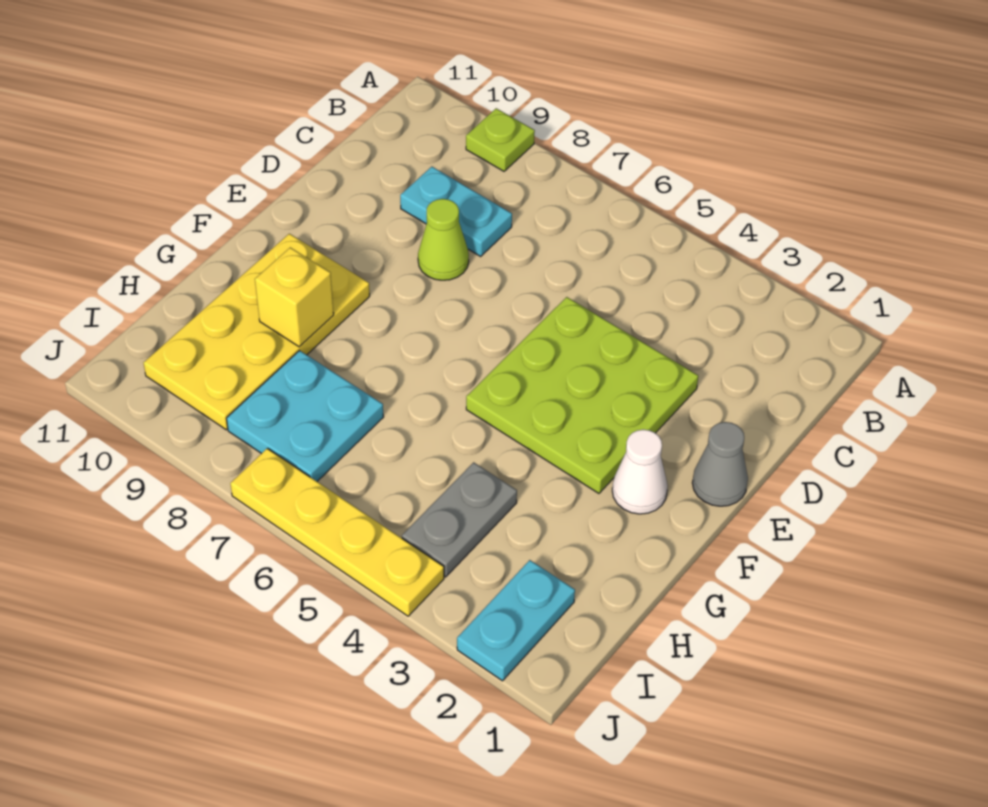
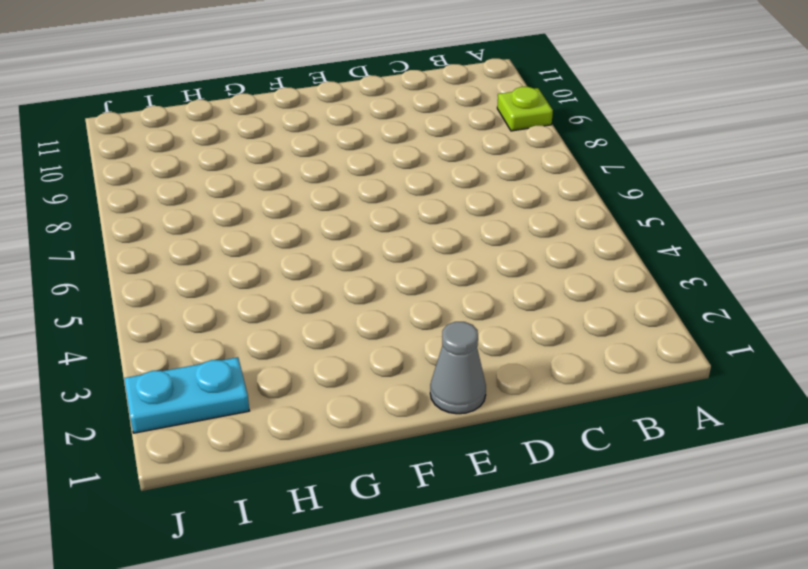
none -> cyan 1x2 plate [400,167,512,256]
none -> lime 3x3 plate [466,297,698,493]
none -> lime 1x1 cone [418,199,469,280]

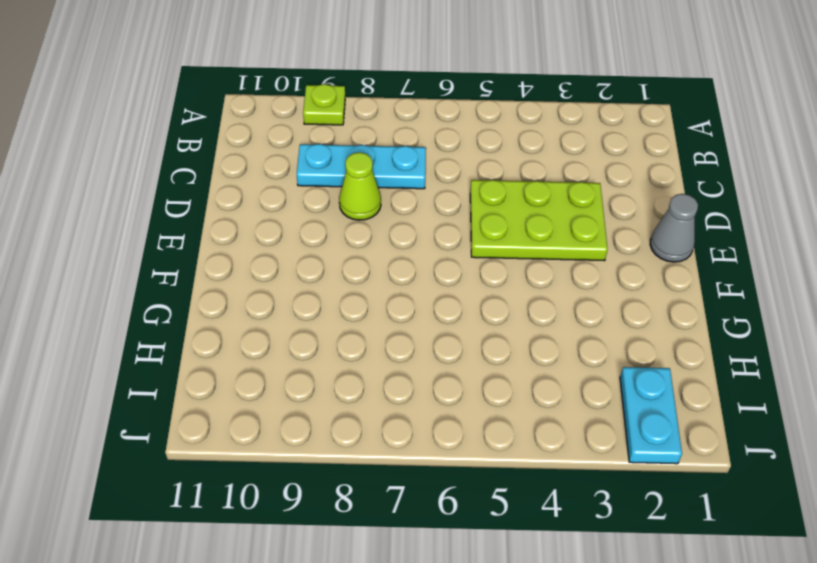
cyan 1x3 plate [297,144,426,189] -> cyan 1x2 plate [400,167,512,256]
lime 2x3 plate [470,180,608,261] -> lime 3x3 plate [466,297,698,493]
none -> white 1x1 cone [612,430,668,514]
none -> yellow 2x4 plate [143,234,370,430]
none -> grey 1x2 plate [402,462,517,577]

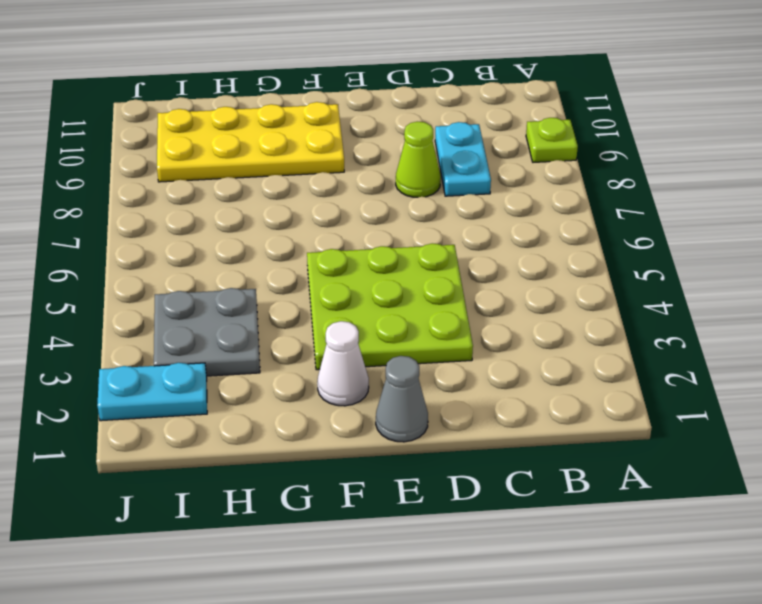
grey 2x2 plate [154,288,260,376] -> grey 1x2 plate [402,462,517,577]
none -> cyan 2x2 plate [226,351,384,481]
none -> yellow 1x4 plate [230,448,444,616]
none -> yellow 1x1 brick [255,248,334,347]

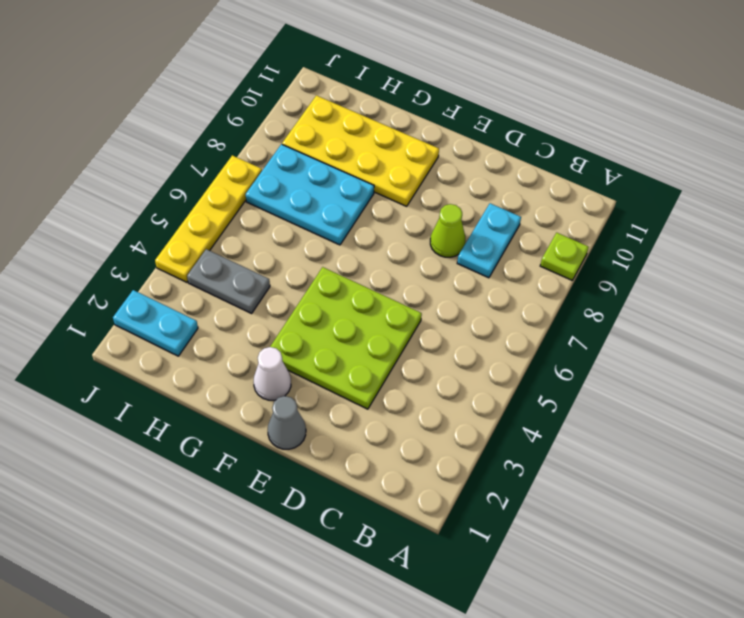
cyan 2x3 plate [246,144,374,245] -> cyan 2x2 plate [226,351,384,481]
none -> yellow 1x1 brick [255,248,334,347]

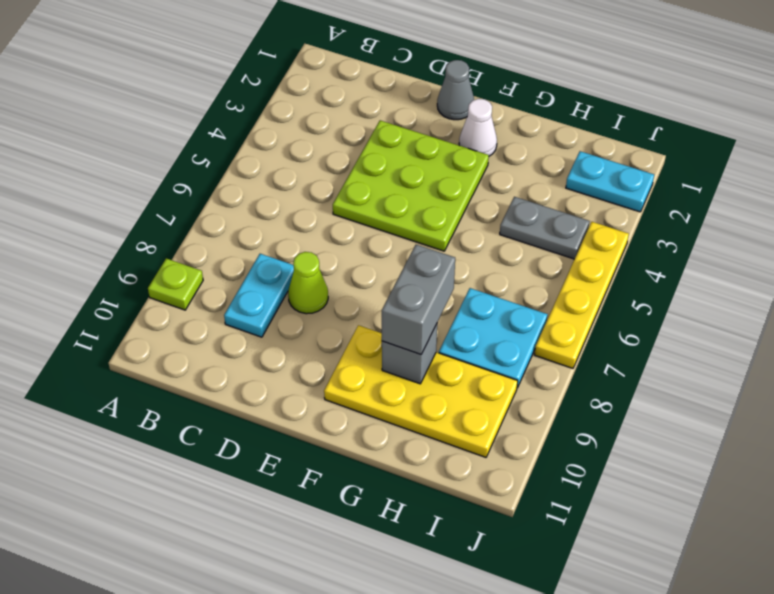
grey 1x2 brick [382,245,455,354] -> none
grey 1x1 brick [382,324,437,384] -> yellow 1x1 brick [255,248,334,347]

